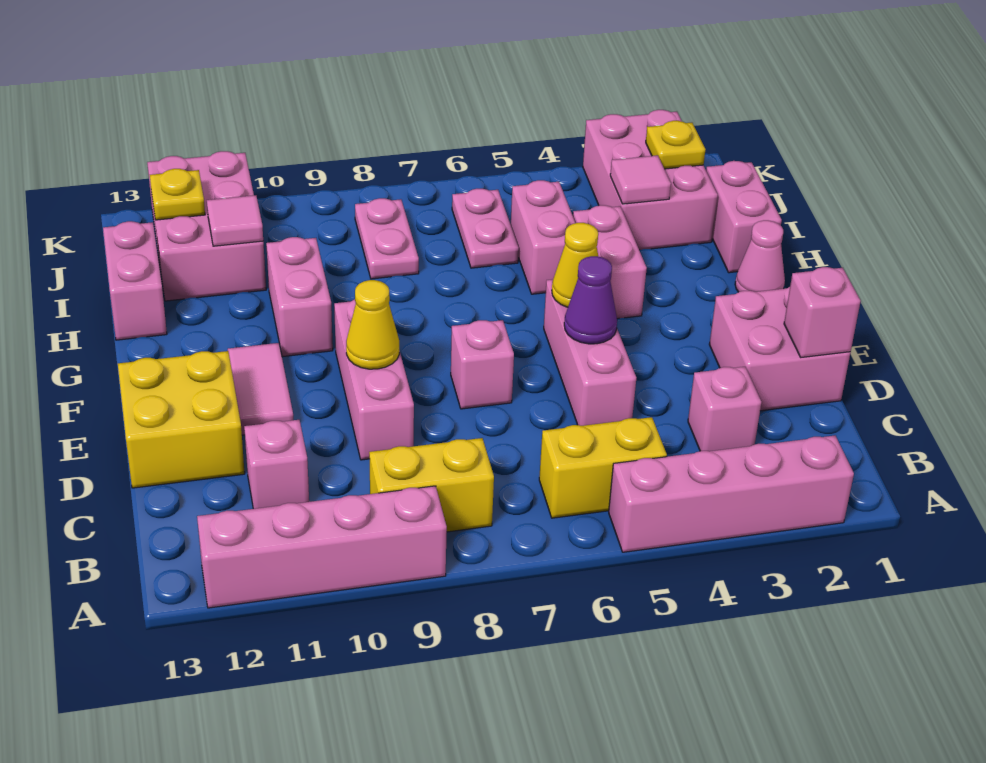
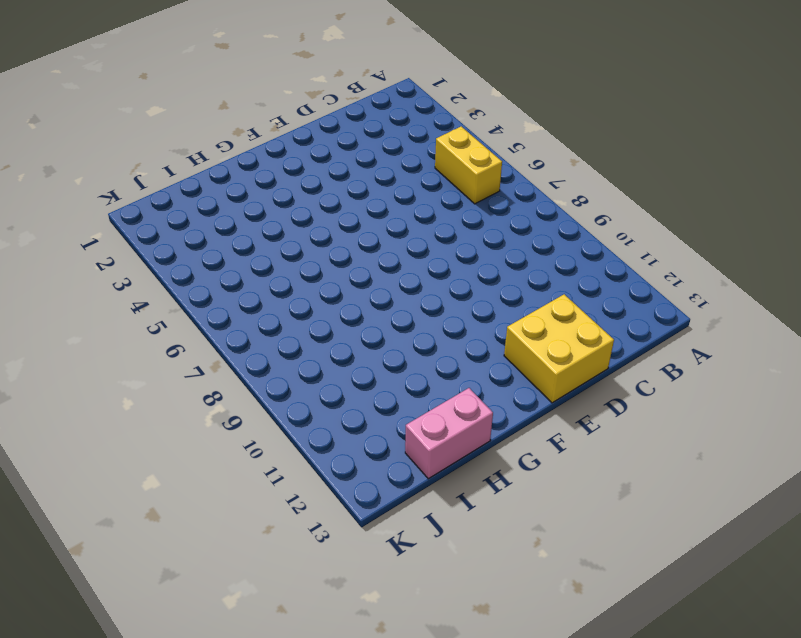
none -> pink 1x4 brick [609,436,854,552]
none -> pink 1x4 brick [197,486,447,608]
none -> yellow 1x2 brick [369,438,494,532]
none -> pink 1x1 brick [688,367,761,451]

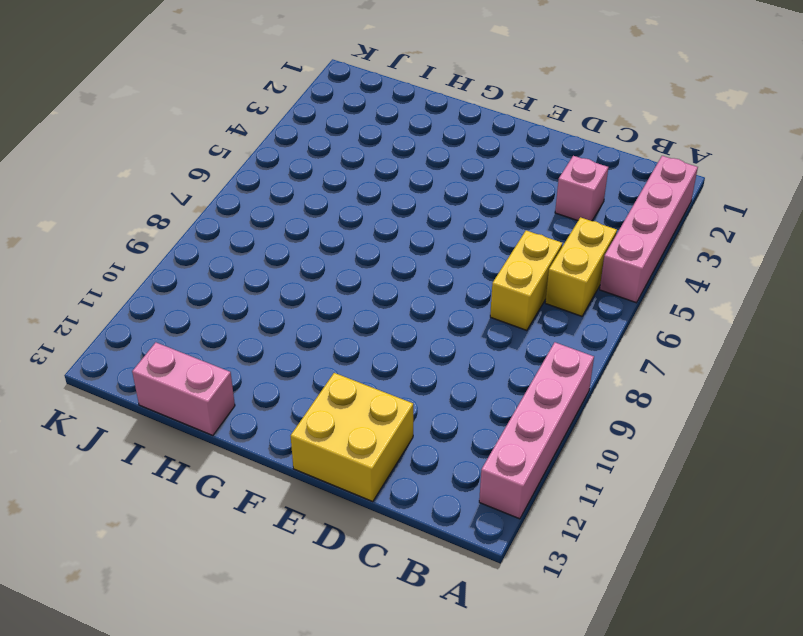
yellow 1x2 brick [490,230,562,331] -> yellow 1x2 brick moved to [369,438,494,532]
none -> pink 1x1 brick [244,420,309,509]
none -> pink 2x2 brick [709,287,851,411]
none -> pink 1x3 brick [544,279,636,426]
none -> pink 1x3 brick [334,299,414,460]

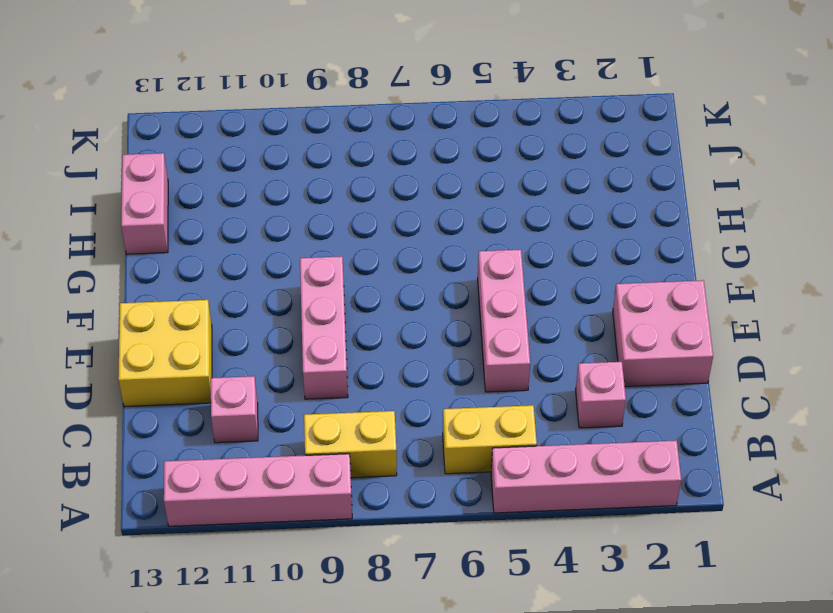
none -> pink 1x1 brick [451,320,514,409]
none -> pink 1x2 tile [228,343,293,435]
none -> pink 1x1 cone [735,220,785,292]
none -> pink 1x2 brick [573,205,647,319]

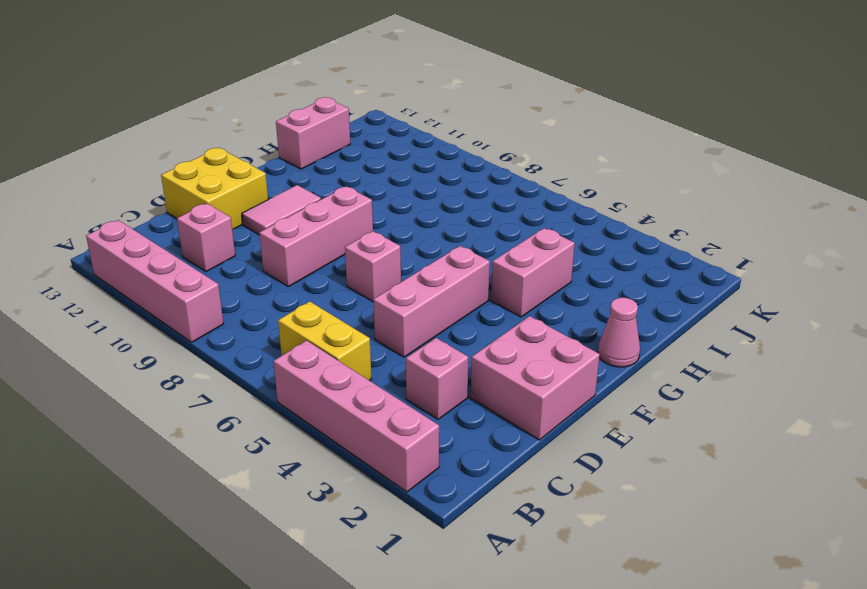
none -> yellow 1x2 brick [369,438,494,532]
none -> pink 1x2 brick [266,237,333,357]
none -> pink 1x2 brick [706,161,782,273]
none -> pink 1x2 brick [511,180,575,294]

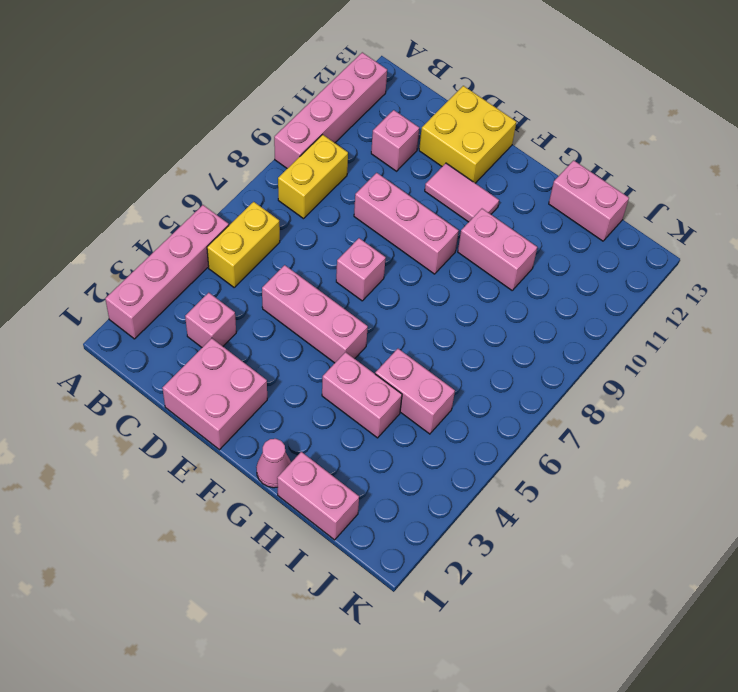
none -> pink 2x3 brick [583,110,718,250]
none -> pink 1x2 plate [452,189,519,268]
none -> pink 1x2 plate [355,198,419,279]
none -> pink 2x3 brick [147,151,266,301]

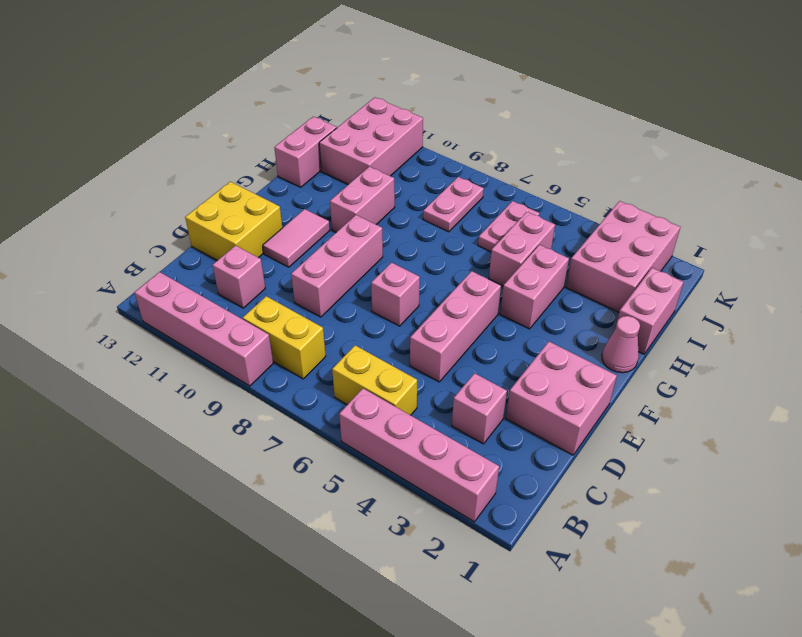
none -> pink 1x1 brick [784,267,861,357]
none -> purple 1x1 cone [564,256,617,344]
none -> yellow 1x1 cone [346,280,399,369]
none -> yellow 1x1 cone [552,223,598,307]

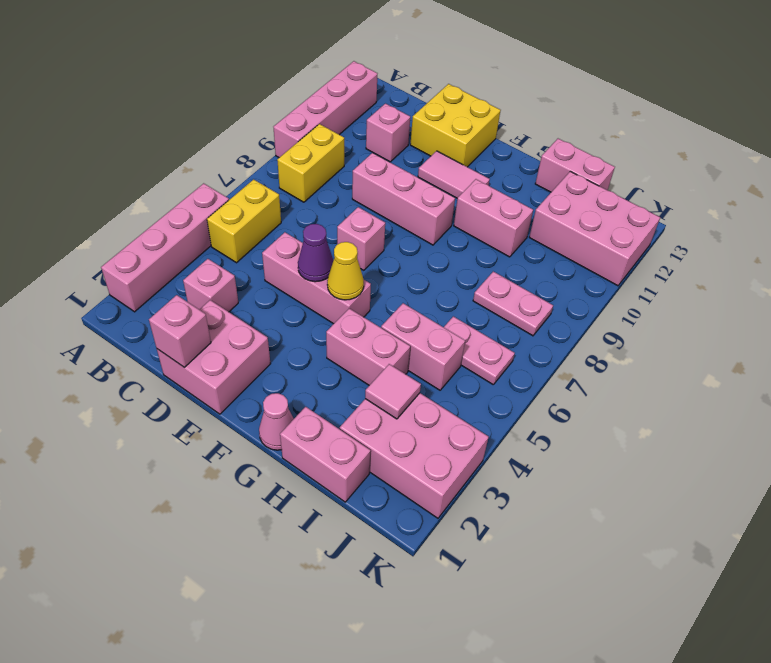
none -> yellow 1x1 cone [346,280,399,369]
none -> pink 1x1 tile [207,195,263,246]
none -> yellow 1x1 plate [646,121,705,169]
none -> yellow 1x1 plate [150,169,205,220]

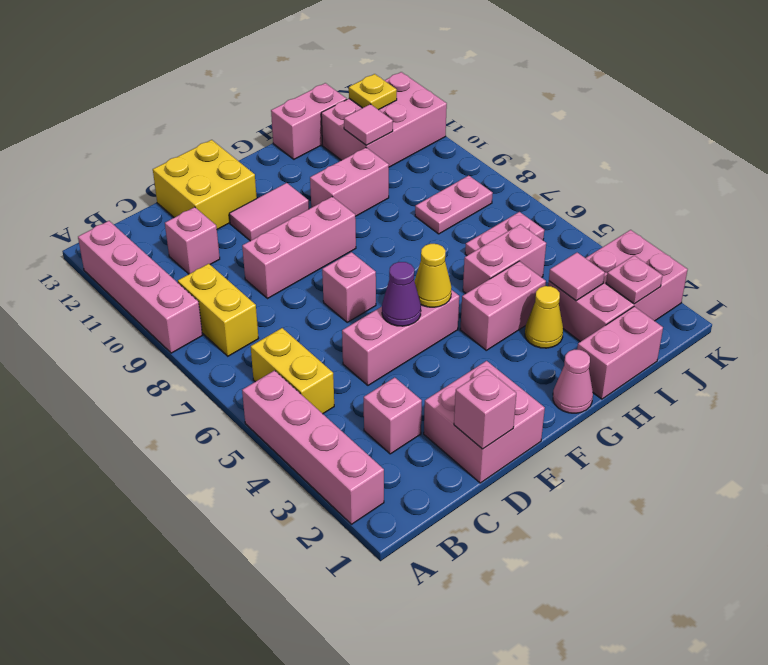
yellow 1x1 cone [525,286,563,348] -> yellow 1x1 cone moved to [346,280,399,369]
pink 1x1 plate [606,256,663,304] -> yellow 1x1 plate [646,121,705,169]

